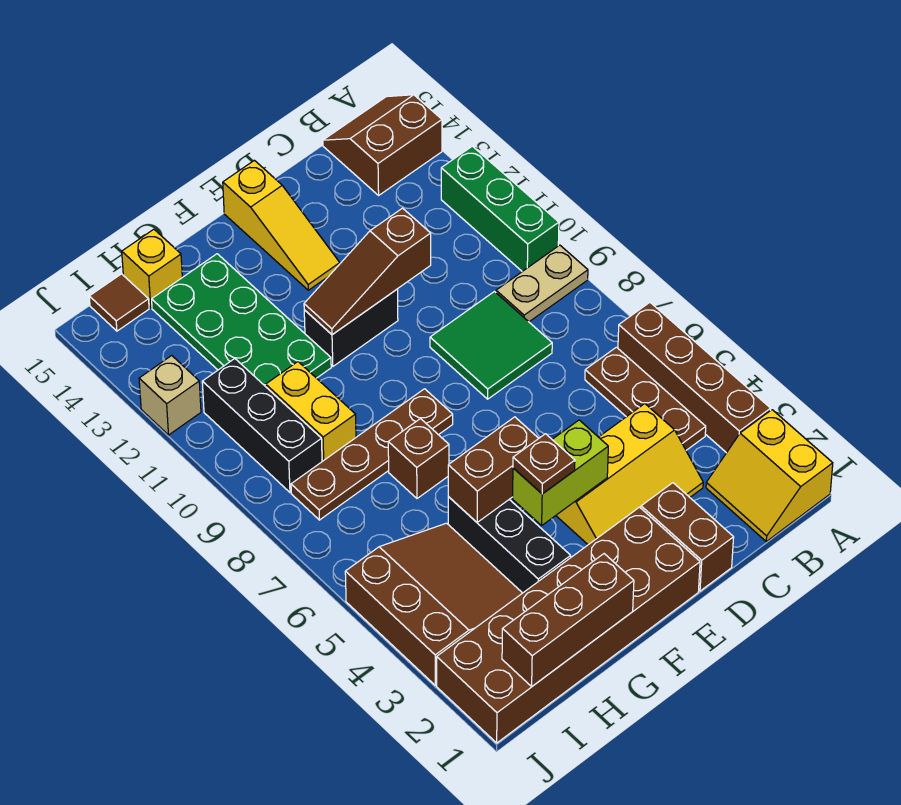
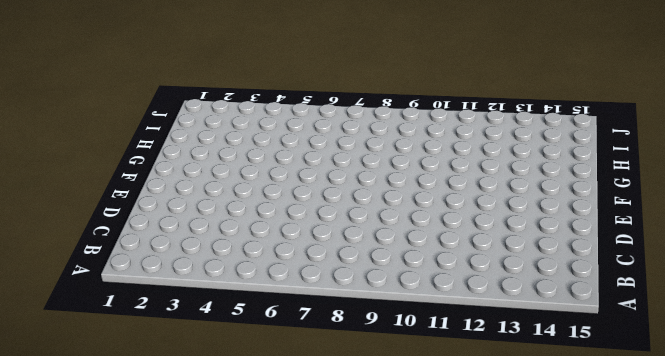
none -> yellow 2x2 slope [706,410,833,541]
none -> brown 1x4 brick [618,303,771,453]
none -> tan 1x2 plate [496,245,588,322]

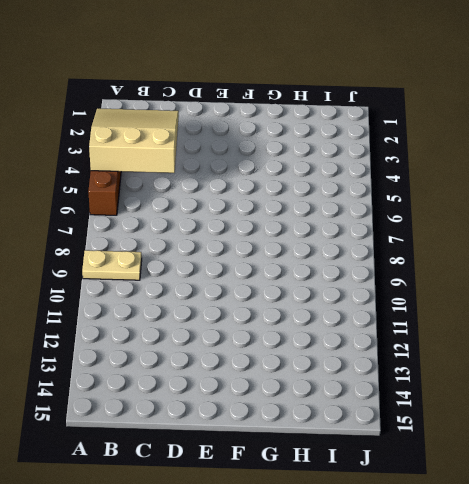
tan 3x3 slope [89,108,179,173] -> none
none -> yellow 2x2 slope [706,410,833,541]
none -> green 1x3 brick [441,146,559,271]
none -> brown 2x2 slope [323,95,442,195]

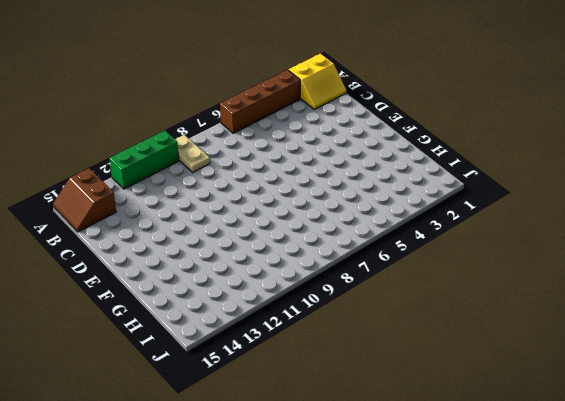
none -> brown 1x3 plate [585,347,706,450]
none -> yellow 2x3 slope [556,404,703,545]
none -> green 2x2 tile [430,292,552,399]

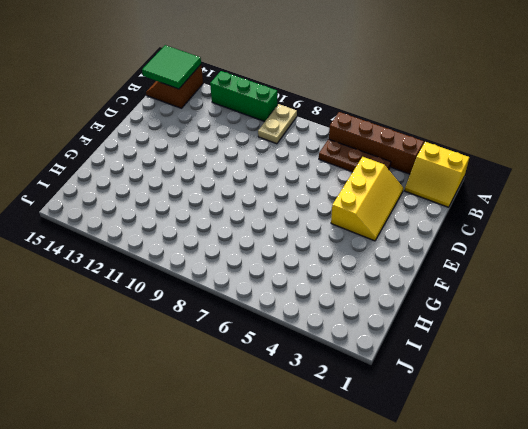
green 2x2 tile [142,45,201,89] -> green 2x2 tile moved to [430,292,552,399]
none -> brown 1x2 brick [641,483,734,591]
none -> brown 2x6 brick [437,507,700,743]
none -> black 1x2 brick [304,289,398,366]

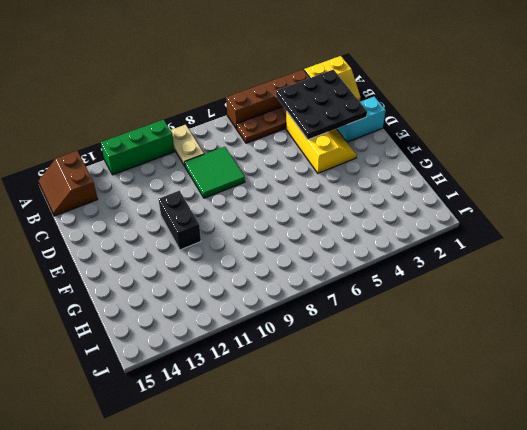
black 3x3 plate [276,70,367,140] -> none
cyan 1x2 brick [337,96,386,142] -> brown 1x2 brick [641,483,734,591]
none -> brown 2x6 brick [437,507,700,743]
none -> yellow 1x3 slope [223,160,340,290]
none -> brown 1x4 plate [291,389,453,520]

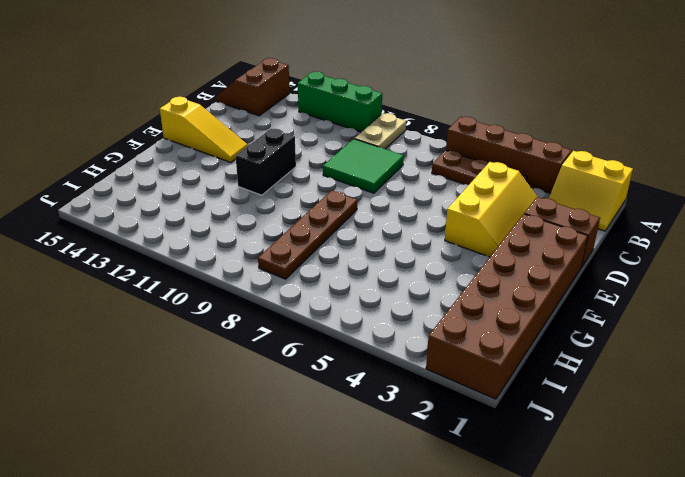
none -> black 1x3 brick [448,497,571,593]
none -> brown 1x1 brick [388,419,449,498]
none -> green 2x4 plate [152,254,331,387]

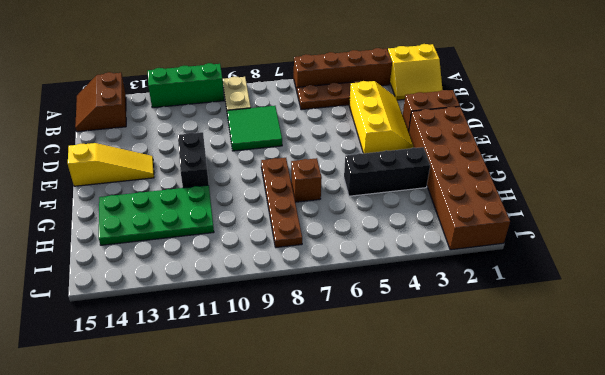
none -> brown 3x3 slope [345,523,522,685]
none -> yellow 1x2 brick [266,362,356,461]
none -> yellow 1x1 brick [122,229,182,308]

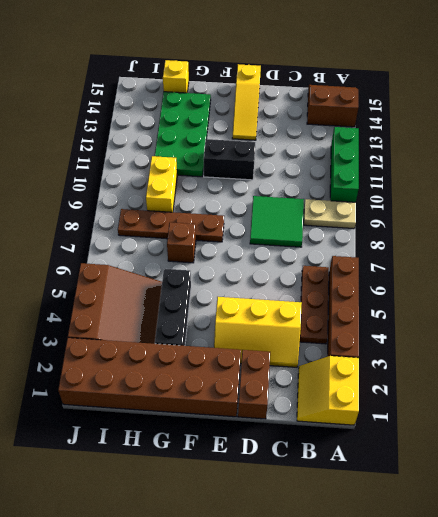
none -> black 1x3 brick [202,359,322,492]
none -> brown 1x1 tile [89,274,149,331]
none -> tan 1x1 brick [139,356,201,435]

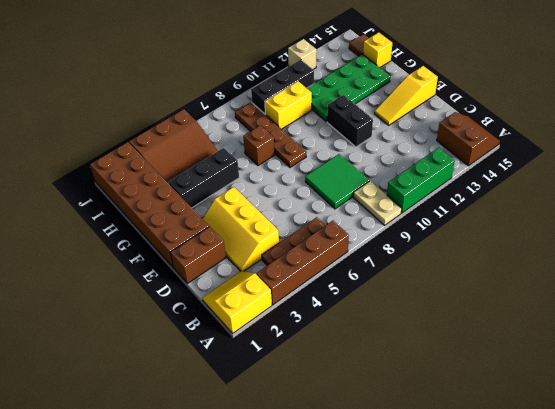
none -> brown 1x3 slope [304,208,431,335]
none -> lime 1x2 brick [513,420,608,525]
none -> brown 1x2 brick [448,417,539,522]

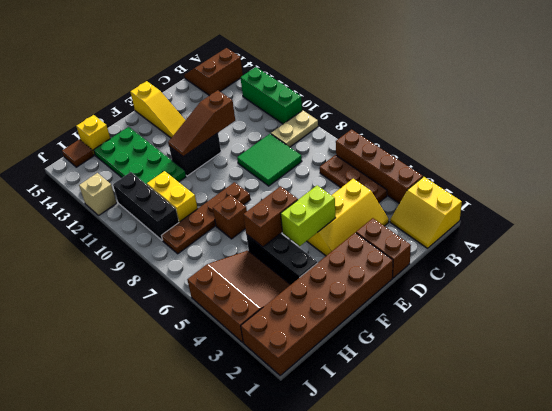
none -> brown 1x3 brick [502,554,634,686]
none -> brown 1x1 plate [513,434,575,494]

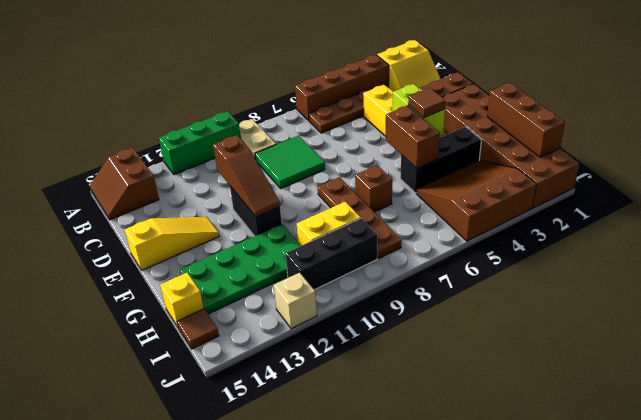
brown 1x1 tile [408,88,446,118] -> brown 1x1 plate [513,434,575,494]

